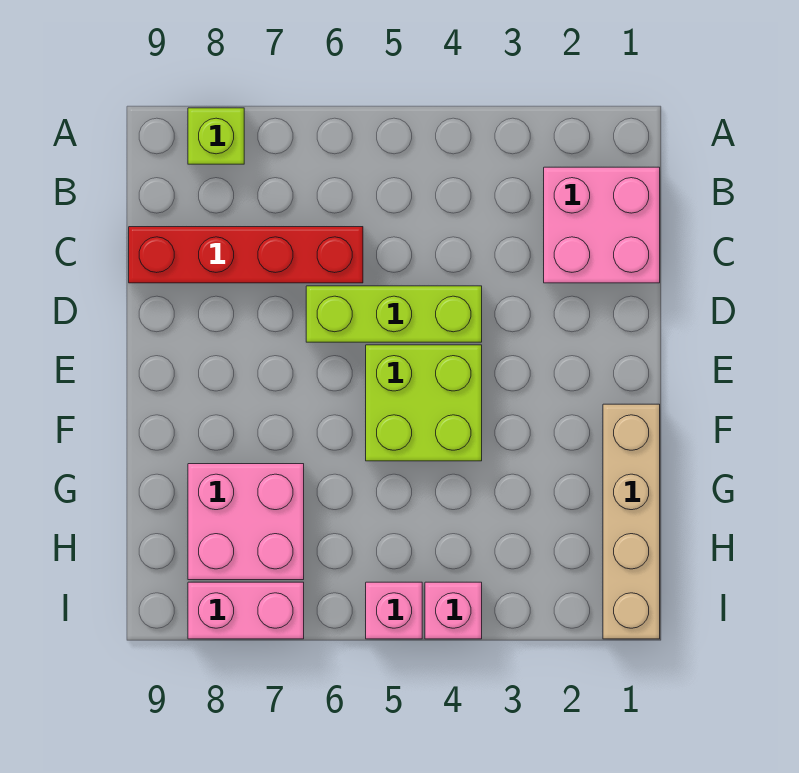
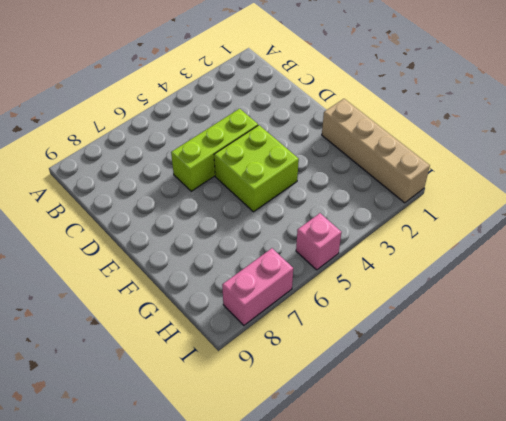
none -> lime 1x1 brick [188,108,244,164]
none -> pink 2x2 brick [544,167,660,283]

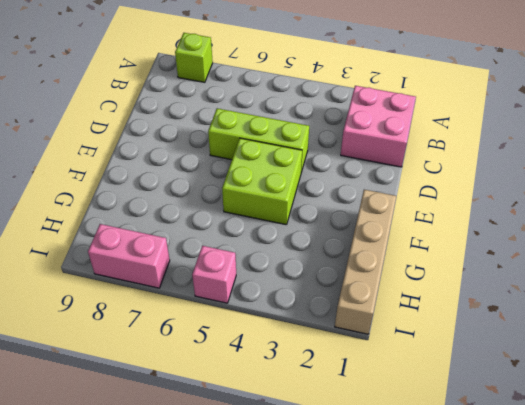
none -> red 1x4 brick [129,227,363,283]
none -> pink 2x2 brick [188,464,304,580]

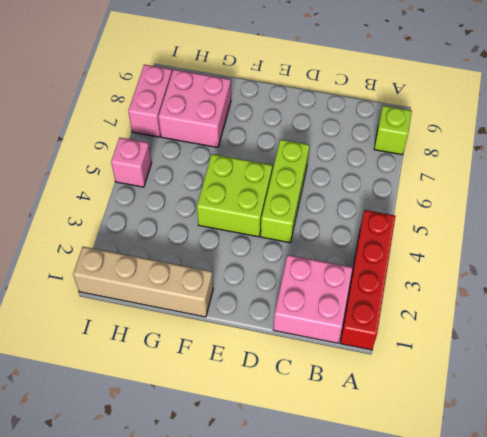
red 1x4 brick [340,210,395,350] -> red 1x4 brick moved to [129,227,363,283]
none -> pink 1x1 brick [425,582,482,639]

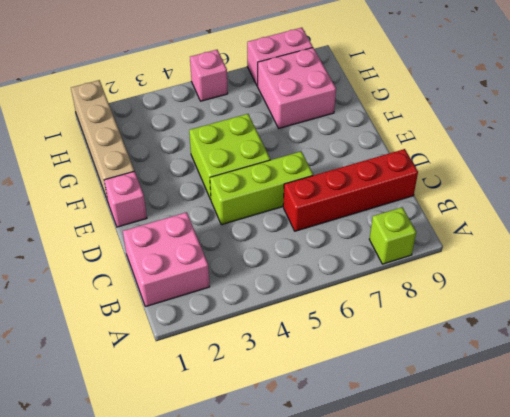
pink 1x1 brick [104,171,147,227] -> pink 1x1 brick moved to [425,582,482,639]

